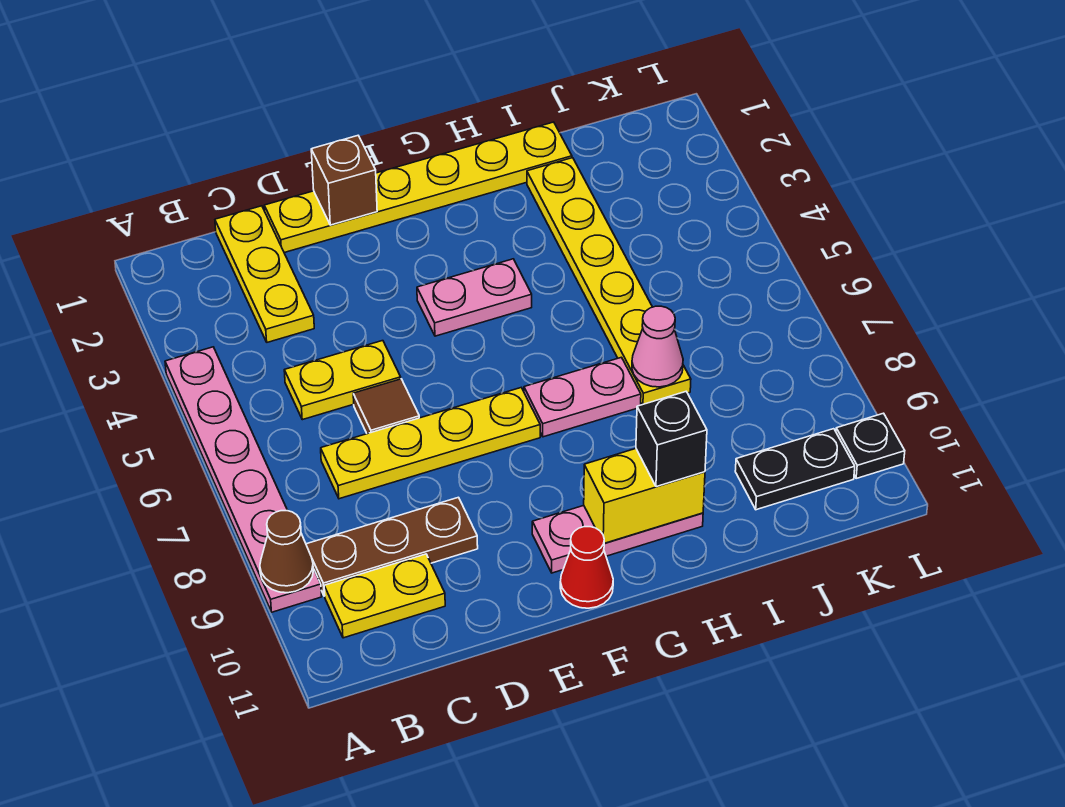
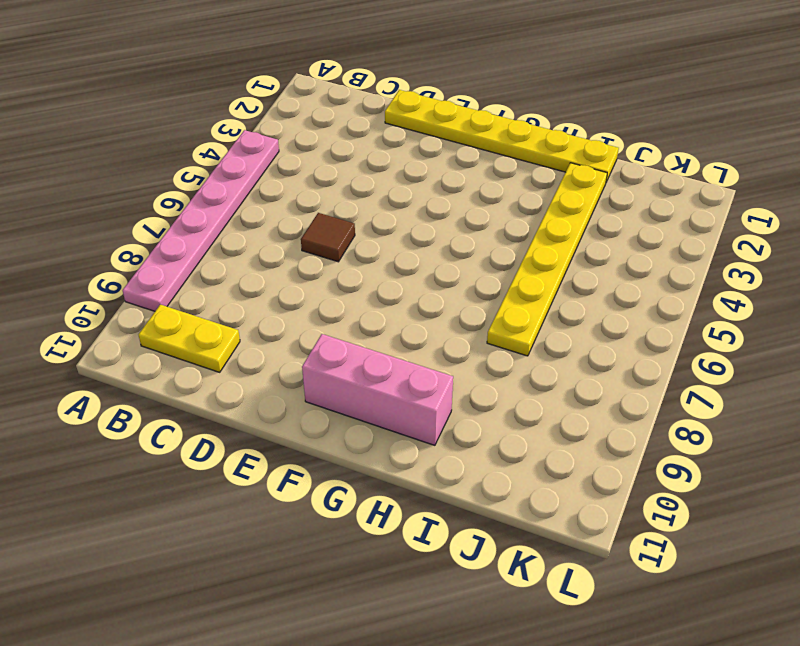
pink 1x3 brick [302,334,453,445] -> pink 1x3 plate [532,506,703,573]
none -> brown 1x3 plate [306,497,478,596]
none -> yellow 1x3 plate [215,206,314,342]
none -> yellow 1x2 plate [284,341,401,420]

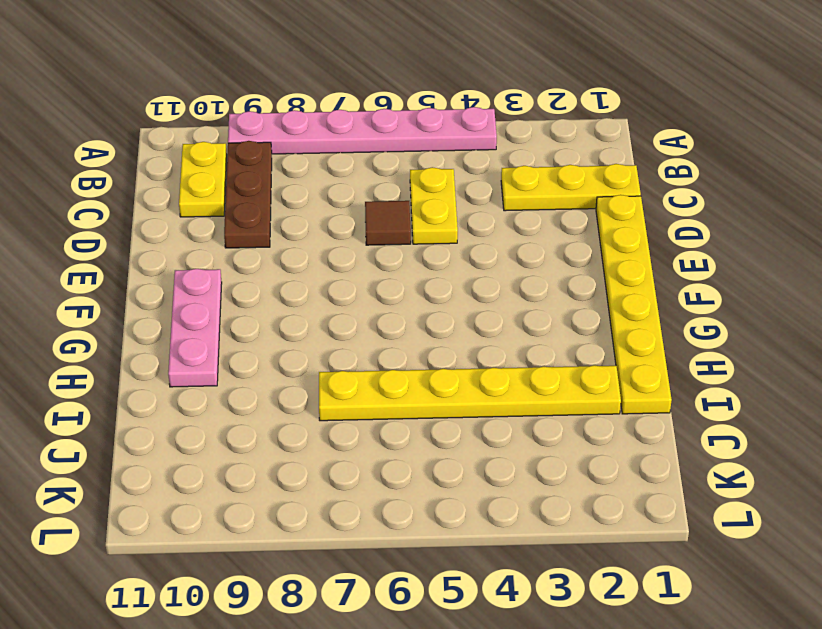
none -> yellow 1x4 plate [321,388,540,499]
none -> pink 1x2 plate [417,259,532,336]
none -> red 1x1 cone [560,527,613,608]

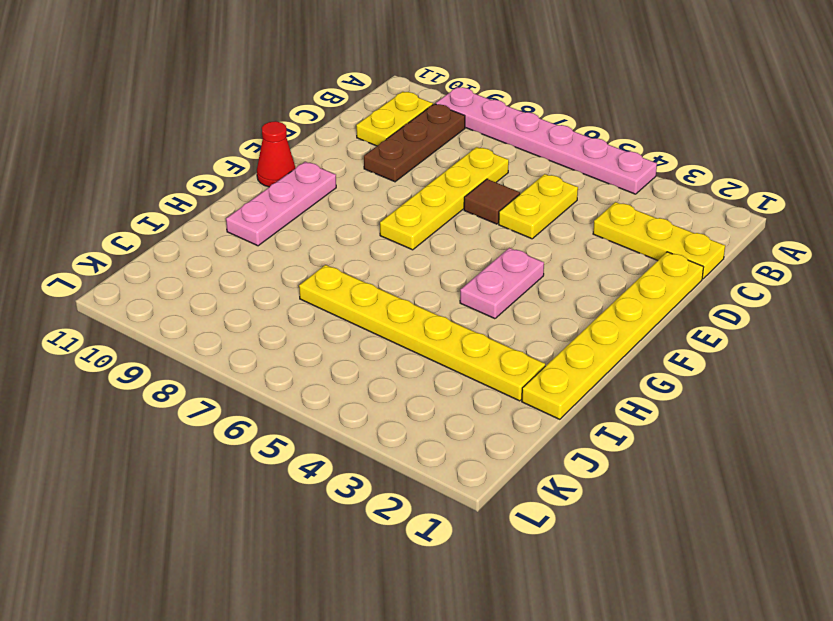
none -> pink 1x2 plate [524,357,641,437]
none -> black 1x2 plate [735,429,855,510]
none -> black 1x1 plate [836,413,905,479]

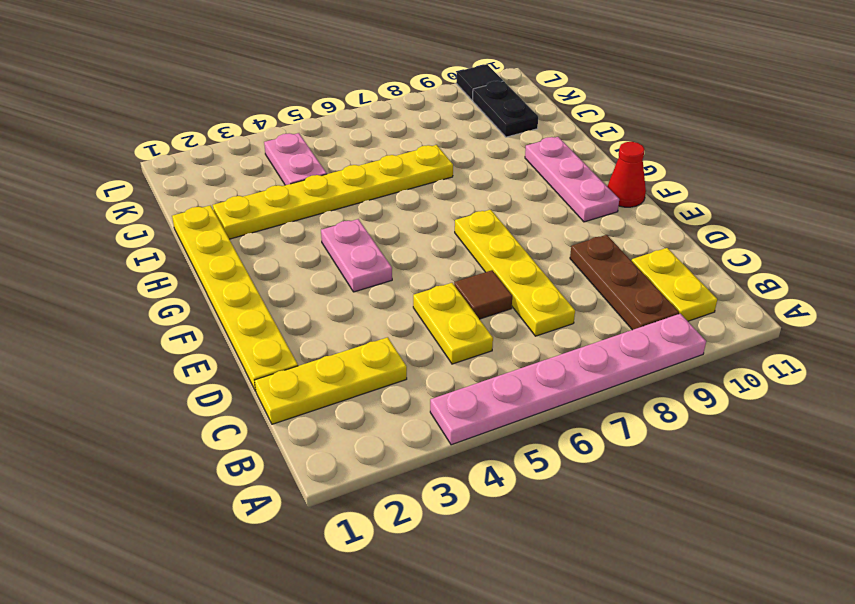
pink 1x2 plate [264,133,327,185] -> pink 1x2 plate moved to [524,357,641,437]
black 1x1 tile [456,64,503,100] -> black 1x1 plate [836,413,905,479]
none -> brown 1x1 cone [260,511,313,593]
none -> brown 1x1 brick [311,136,377,225]
none -> yellow 1x2 brick [584,449,705,543]

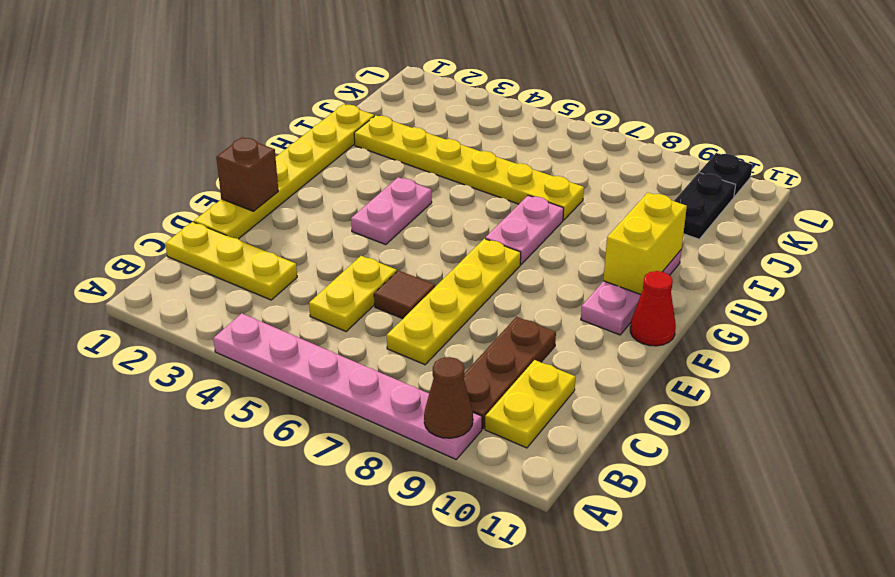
none -> pink 1x1 cone [632,306,683,387]
none -> black 1x1 brick [636,392,707,487]

